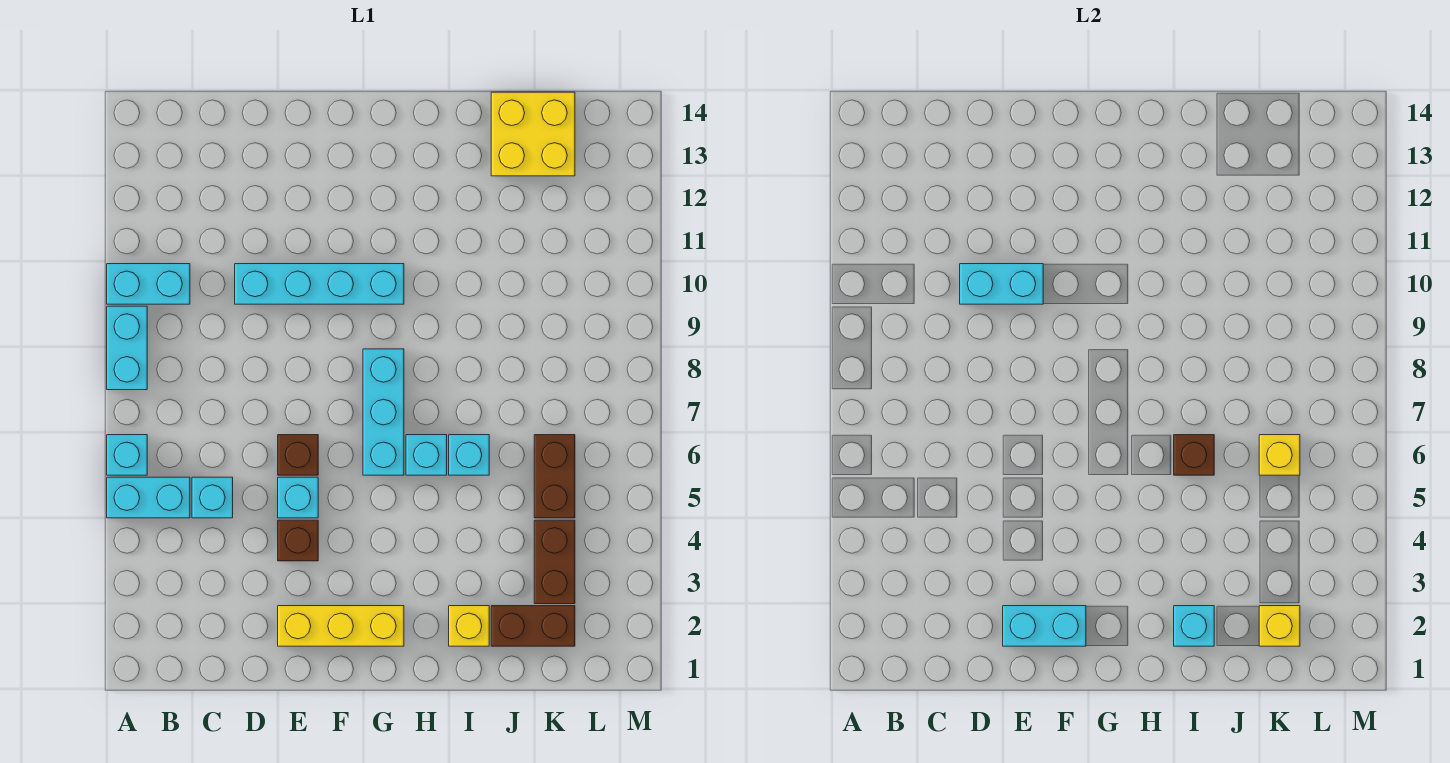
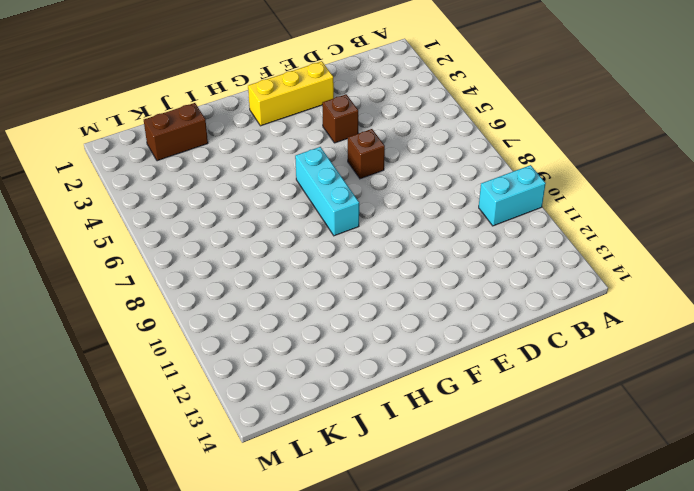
none -> cyan 1x2 brick [107,477,190,518]
none -> cyan 1x1 brick [107,435,147,475]
none -> cyan 1x2 brick [107,306,147,390]

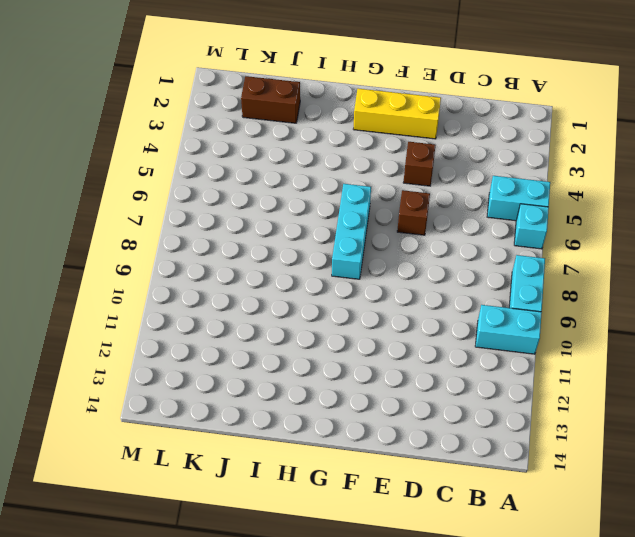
none -> cyan 1x1 brick [192,477,233,518]
none -> cyan 1x4 brick [235,264,404,304]
none -> cyan 1x1 brick [278,477,318,518]

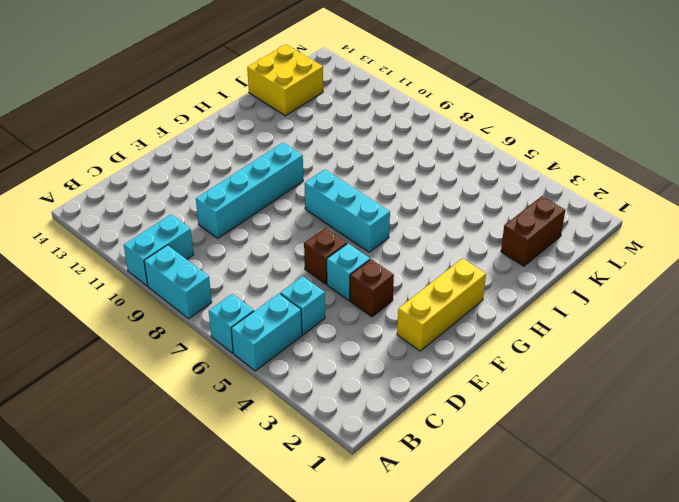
none -> cyan 1x1 brick [406,435,447,475]
none -> yellow 1x1 brick [449,606,489,646]
none -> cyan 1x1 brick [449,435,489,475]

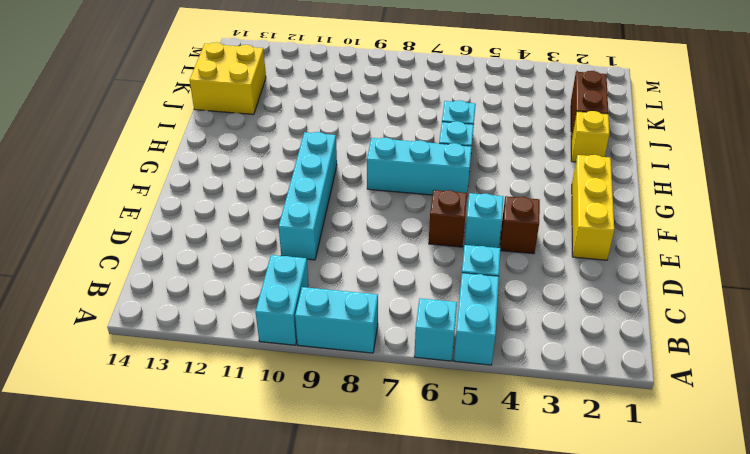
none -> brown 1x2 brick [534,520,575,604]
none -> brown 1x2 brick [534,435,575,518]
none -> cyan 1x2 brick [960,264,1043,304]

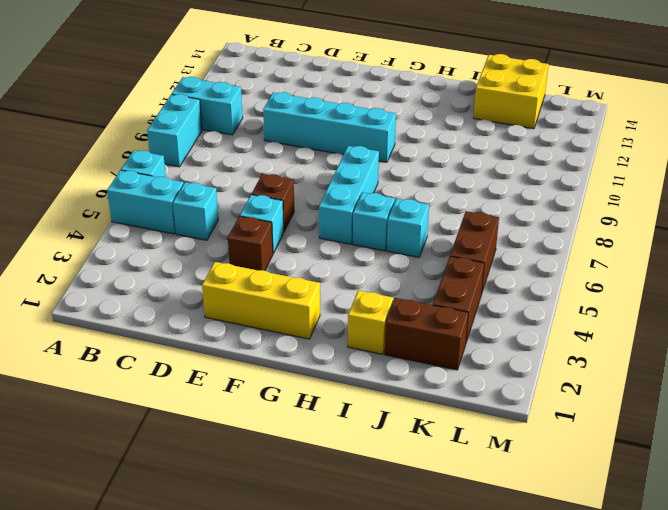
none -> cyan 1x2 brick [960,264,1043,304]
none -> cyan 1x2 brick [1003,606,1086,646]
none -> cyan 1x1 brick [1174,606,1214,646]

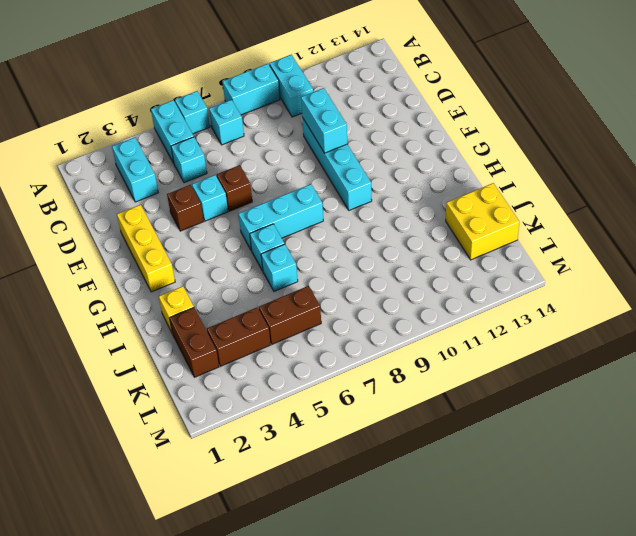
cyan 1x2 brick [112,137,158,202] -> cyan 1x2 brick moved to [1003,606,1086,646]
cyan 1x1 brick [209,100,244,145] -> cyan 1x1 brick moved to [1174,606,1214,646]
none -> brown 1x1 brick [1174,435,1214,475]
none -> yellow 1x1 brick [1259,606,1300,646]
none -> yellow 1x1 brick [1259,435,1300,475]

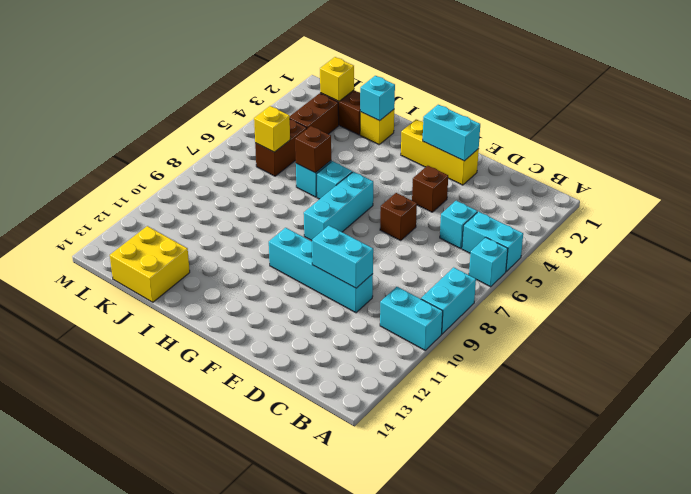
none -> cyan 1x1 brick [278,477,318,518]

